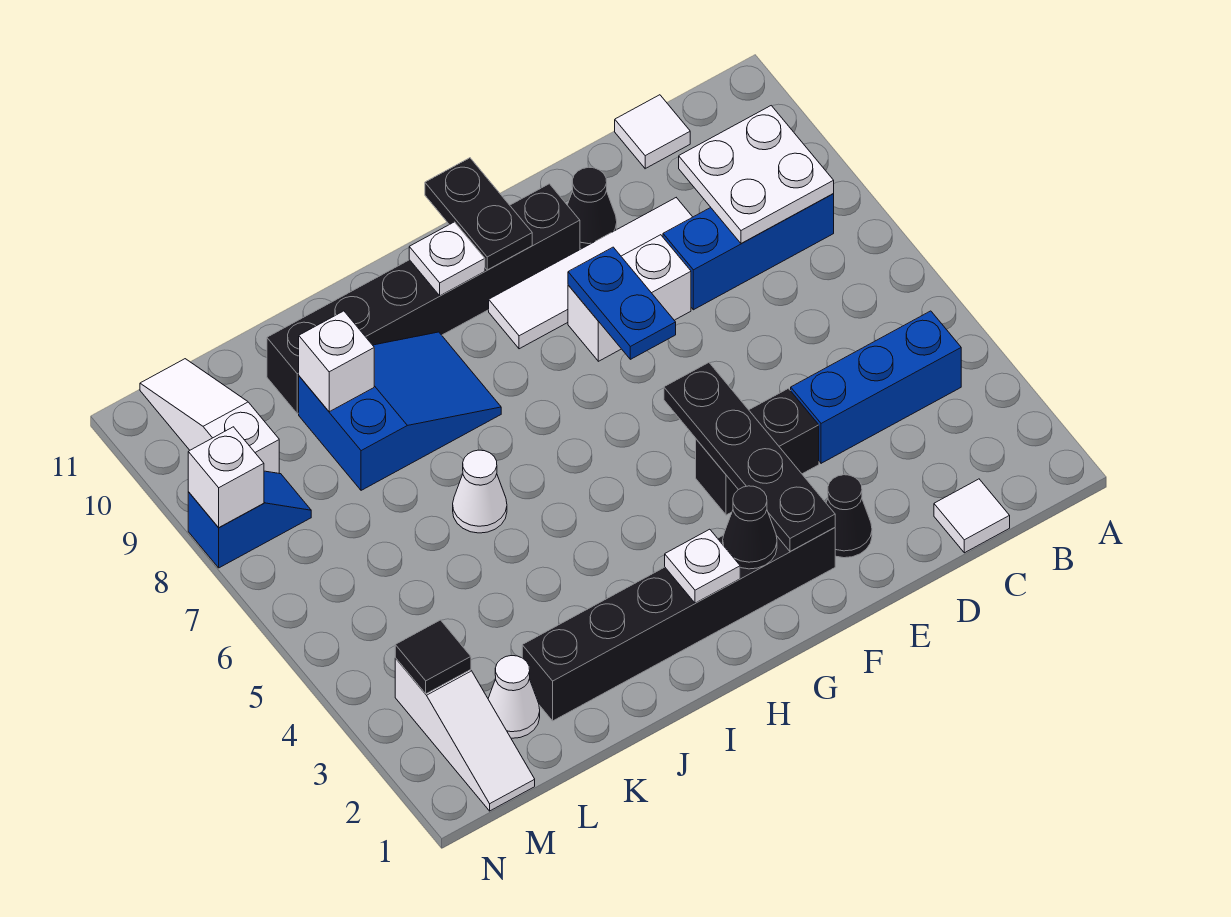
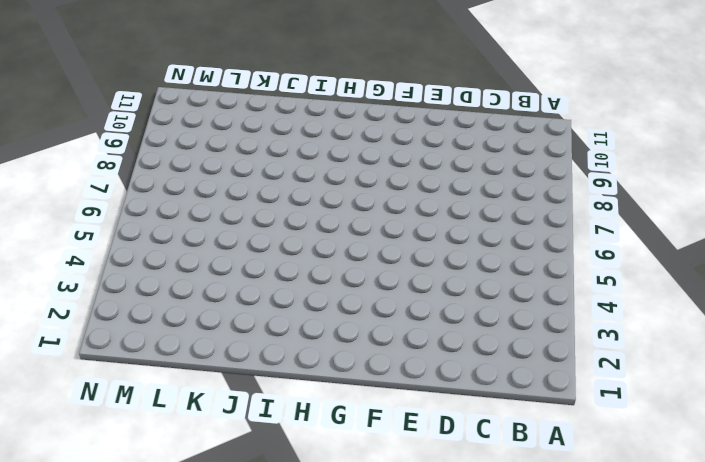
none -> blue 1x3 brick [791,311,961,463]
none -> blue 1x3 brick [663,194,834,310]
none -> white 1x1 tile [934,479,1010,553]

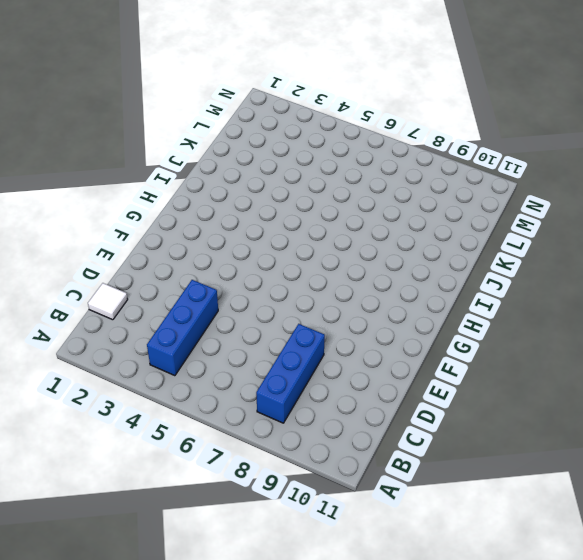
none -> white 1x1 tile [615,95,690,169]
none -> white 1x4 tile [489,198,692,349]
none -> black 1x1 cone [826,475,872,558]

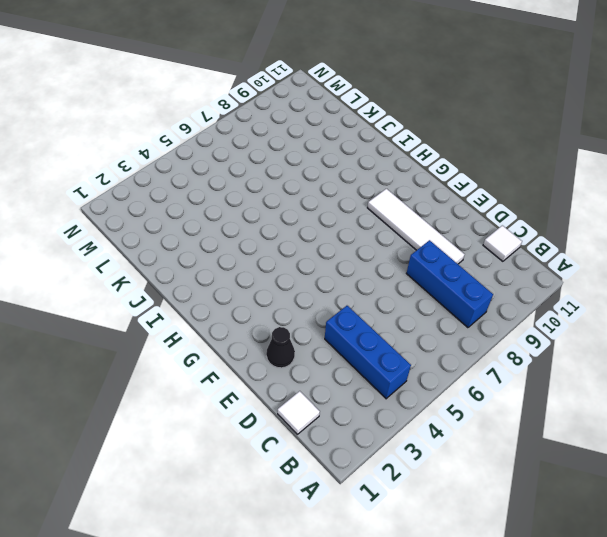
none -> black 1x2 brick [696,388,819,515]
none -> white 1x2 brick [568,235,691,361]
none -> black 1x1 cone [567,167,617,249]

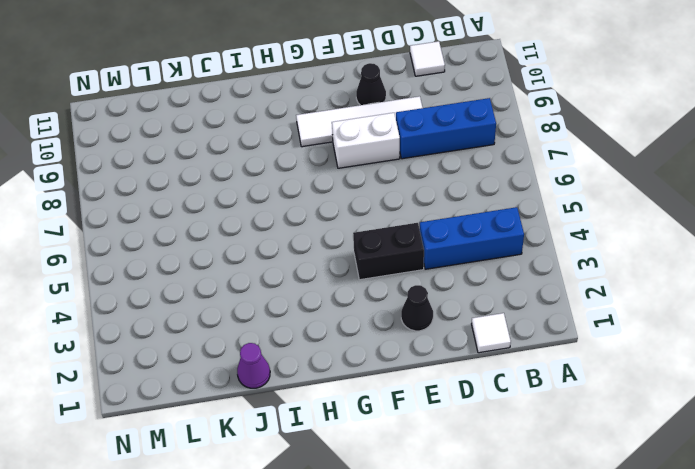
purple 1x1 cone [237,343,270,388] -> none
none -> black 1x6 brick [522,528,835,721]
none -> black 1x6 brick [267,184,580,414]
none -> blue 2x3 slope [299,332,501,490]

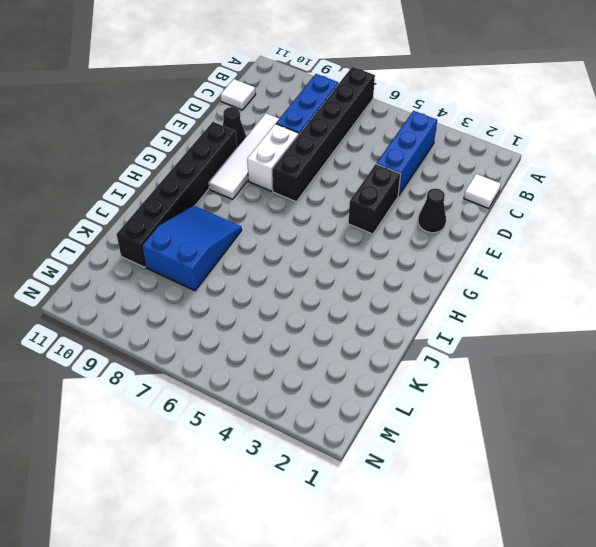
black 1x6 brick [272,67,375,202] -> black 1x6 brick moved to [522,528,835,721]
none -> white 1x1 cone [453,450,507,533]
none -> white 1x1 cone [488,656,540,738]
none -> white 1x3 slope [395,658,535,811]

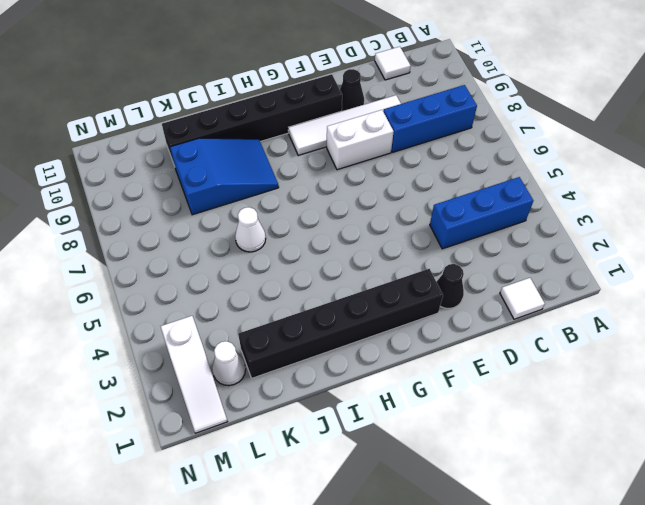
none -> black 1x2 brick [696,388,819,515]
none -> blue 1x2 slope [188,471,311,568]
none -> white 1x3 slope [140,359,279,473]

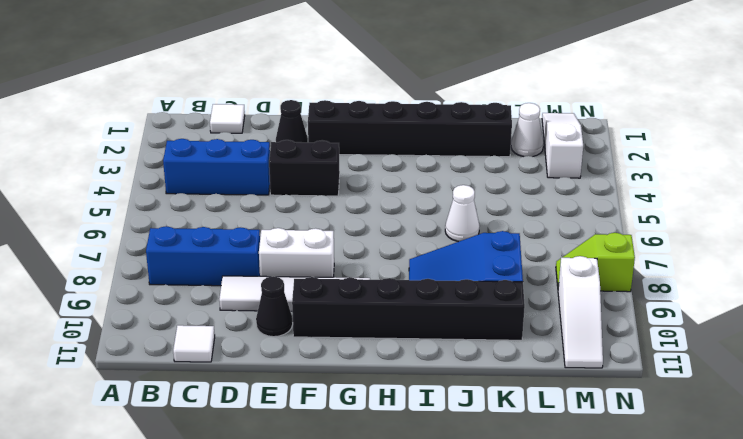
lime 1x2 slope [556,233,635,292] -> blue 1x2 slope [188,471,311,568]
none -> white 2x2 plate [679,106,834,243]
none -> black 1x4 plate [664,363,835,551]
none -> blue 1x2 plate [568,247,676,359]

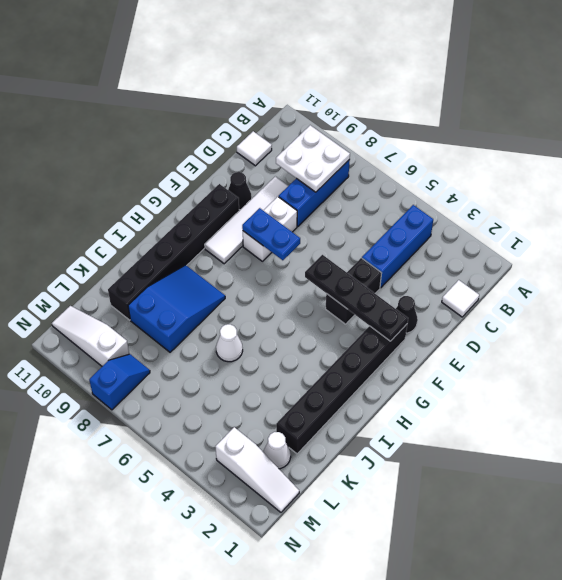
none -> black 1x1 cone [723,486,777,569]
none -> black 1x2 plate [425,158,532,270]
none -> white 1x1 plate [665,529,740,603]

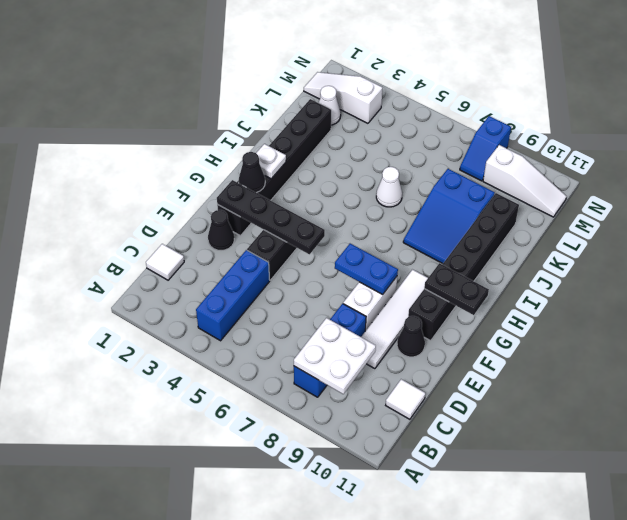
none -> white 1x1 plate [409,222,485,296]
none -> white 1x1 brick [299,311,374,412]
none -> black 1x1 tile [395,620,471,694]

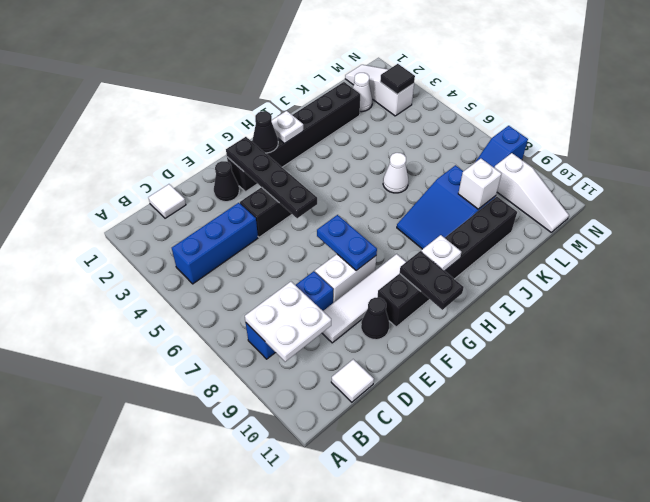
none -> white 1x1 brick [188,427,264,528]

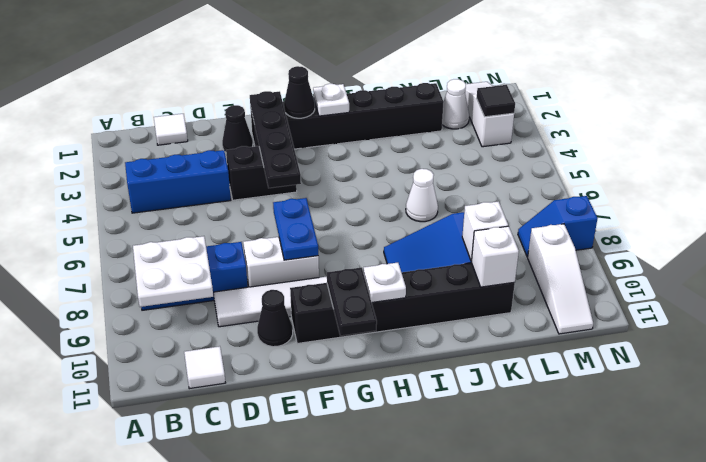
white 1x1 brick [471,226,519,287] -> white 1x1 brick moved to [188,427,264,528]

